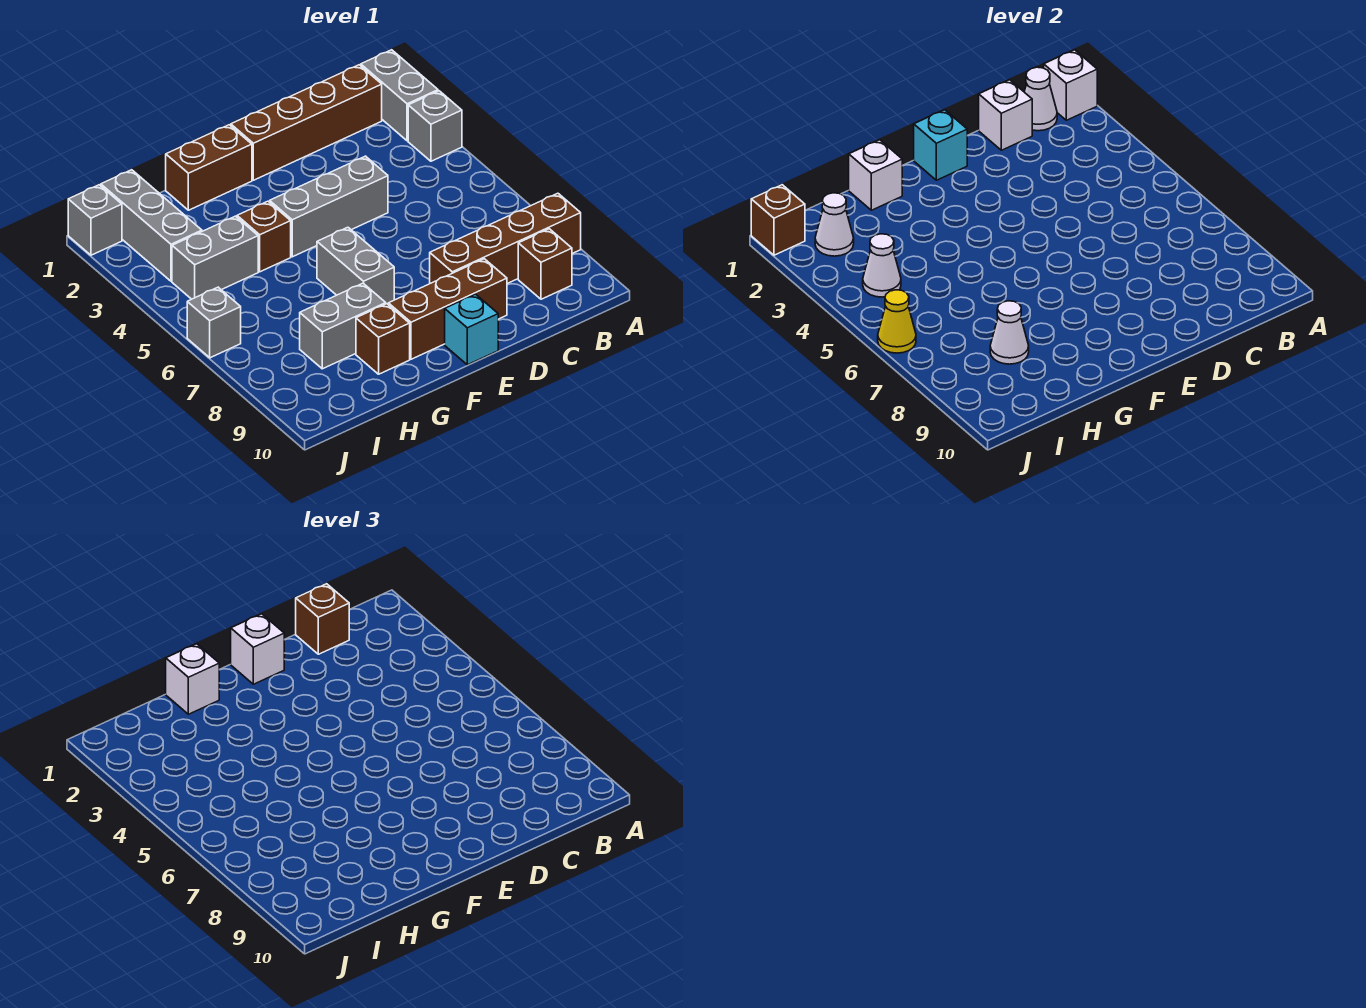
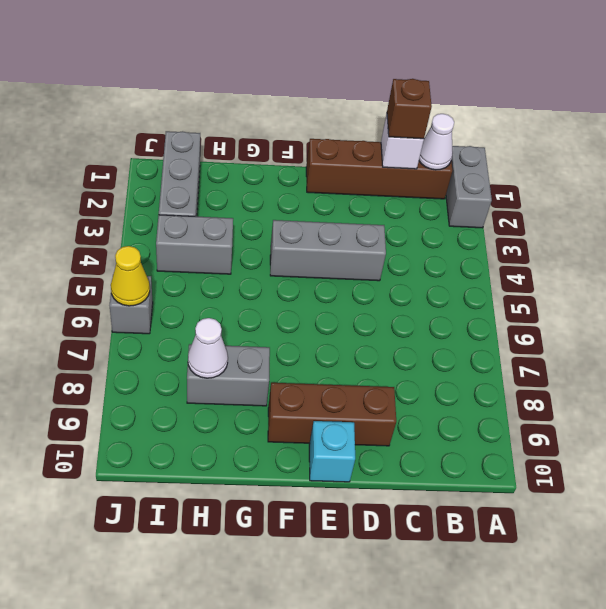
none -> grey 1x1 brick [408,91,462,161]
none -> brown 1x4 brick [430,193,581,284]
none -> brown 1x1 brick [518,229,572,299]
none -> brown 1x2 brick [166,125,252,210]

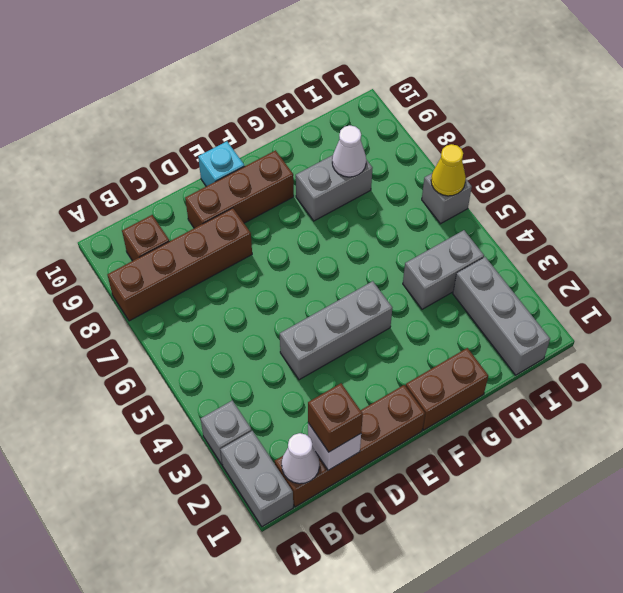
none -> grey 1x2 brick [317,227,394,304]
none -> brown 1x1 brick [237,201,291,272]
none -> brown 1x1 brick [356,304,410,374]
none -> grey 1x1 brick [68,185,122,255]

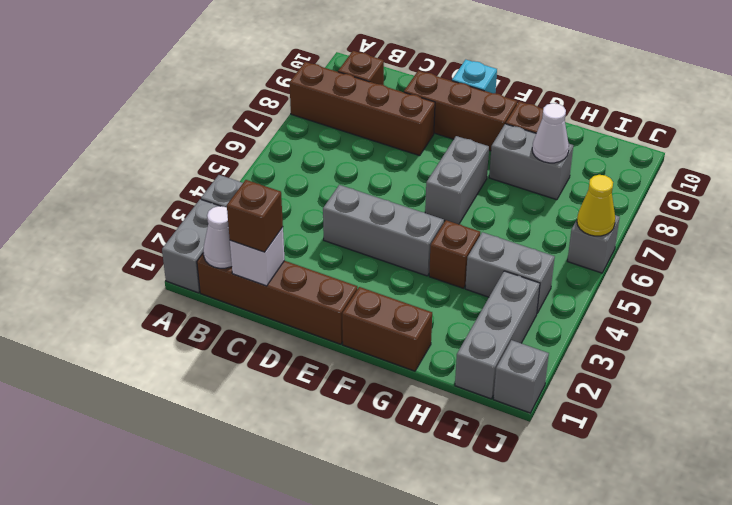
none -> white 1x1 brick [1044,50,1097,120]
none -> cyan 1x1 brick [914,110,967,180]
none -> white 1x1 brick [849,140,902,210]
none -> white 1x1 cone [815,193,854,256]

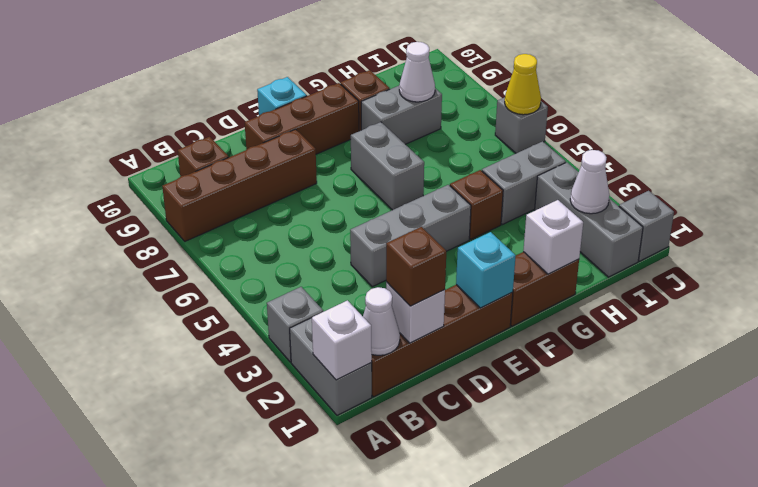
none -> white 1x1 cone [863,234,901,297]
none -> brown 1x1 brick [751,185,805,255]
none -> white 1x1 brick [231,614,284,684]
none -> white 1x1 brick [166,644,219,714]

